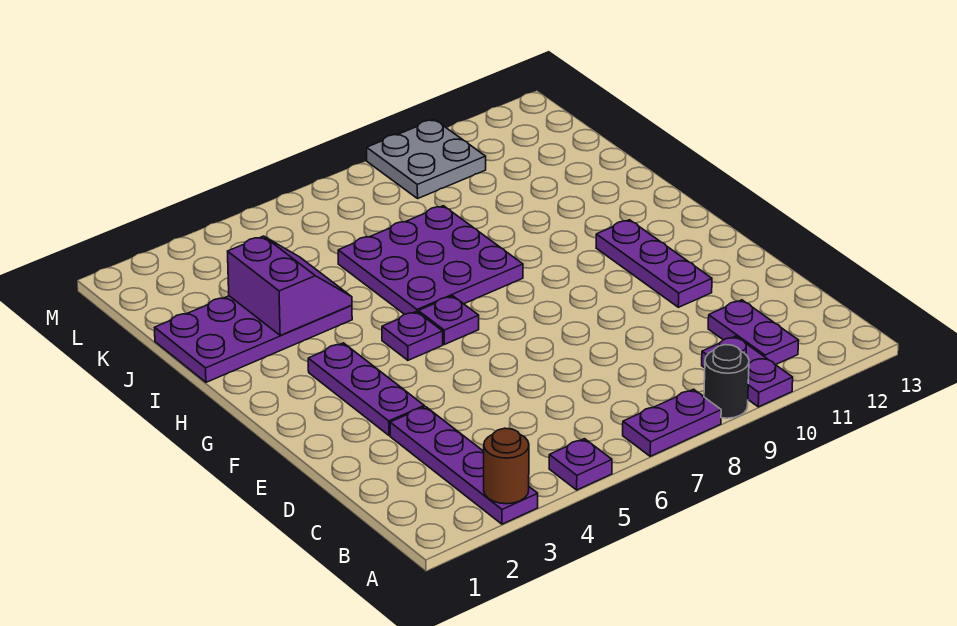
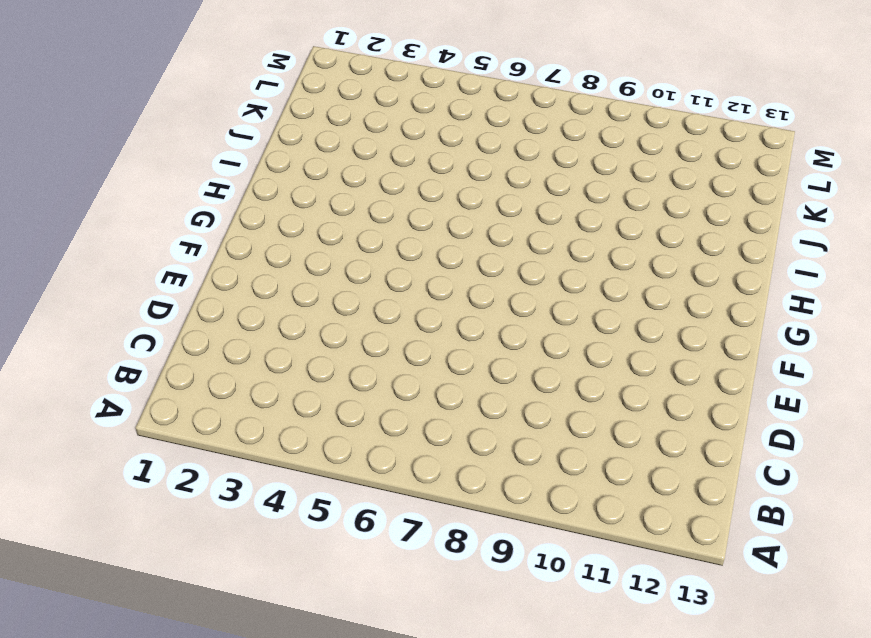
none -> purple 1x4 plate [390,407,538,524]
none -> purple 1x1 plate [549,439,612,490]
none -> purple 1x2 plate [623,389,721,456]

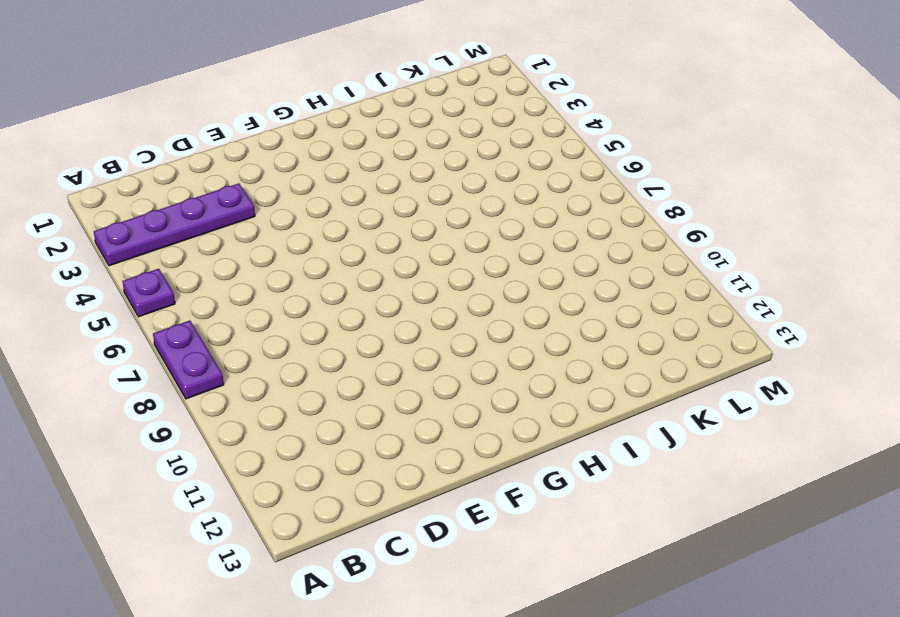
none -> black 1x1 round brick [704,345,749,418]
none -> purple 1x2 plate [702,336,793,407]
none -> purple 1x2 plate [708,300,799,365]

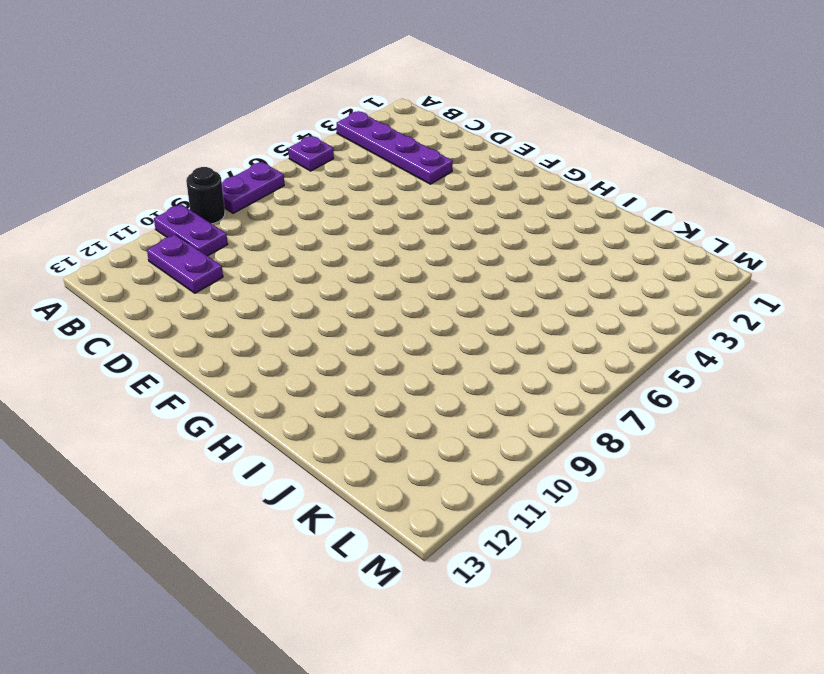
none -> purple 1x3 plate [308,343,424,435]
none -> purple 1x3 plate [596,220,712,307]
none -> purple 1x1 plate [382,312,443,360]

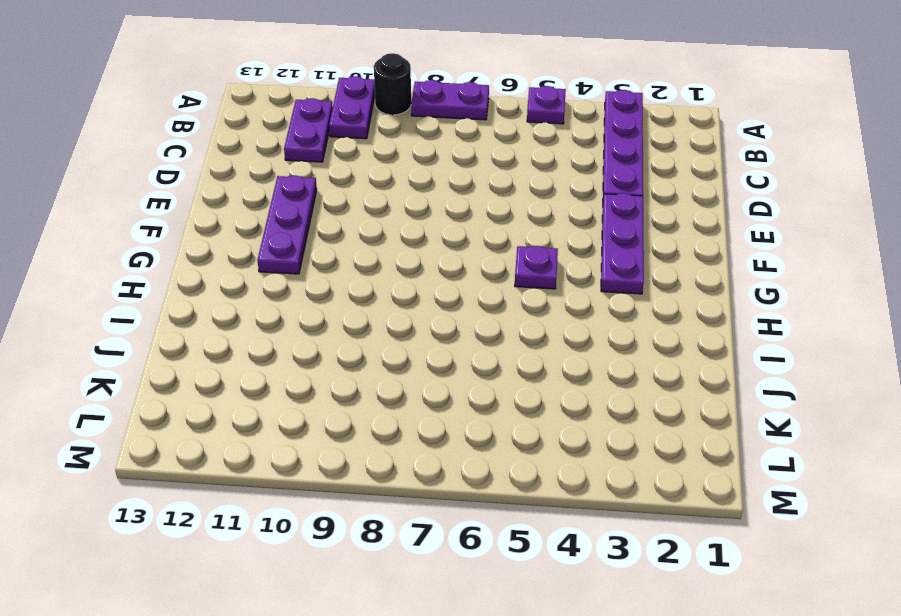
none -> purple 1x1 plate [418,296,479,345]
none -> purple 3x3 plate [338,206,523,314]
none -> purple 2x4 plate [155,296,352,382]

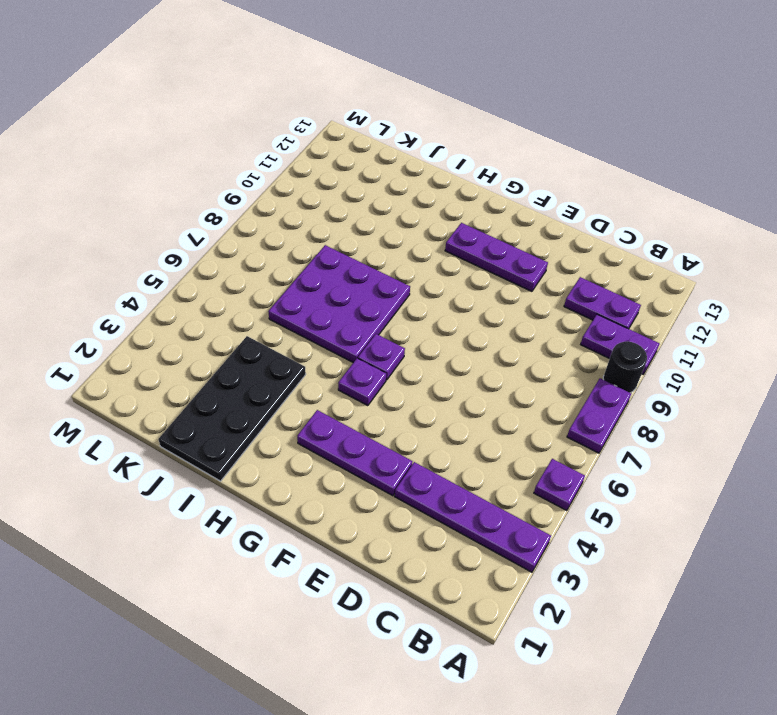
black 2x4 plate [158,336,306,481] -> purple 2x4 plate [155,296,352,382]
none -> grey 2x2 plate [367,120,486,198]
none -> brown 1x1 round brick [484,428,529,504]
none -> purple 2x2 slope [228,236,352,335]

